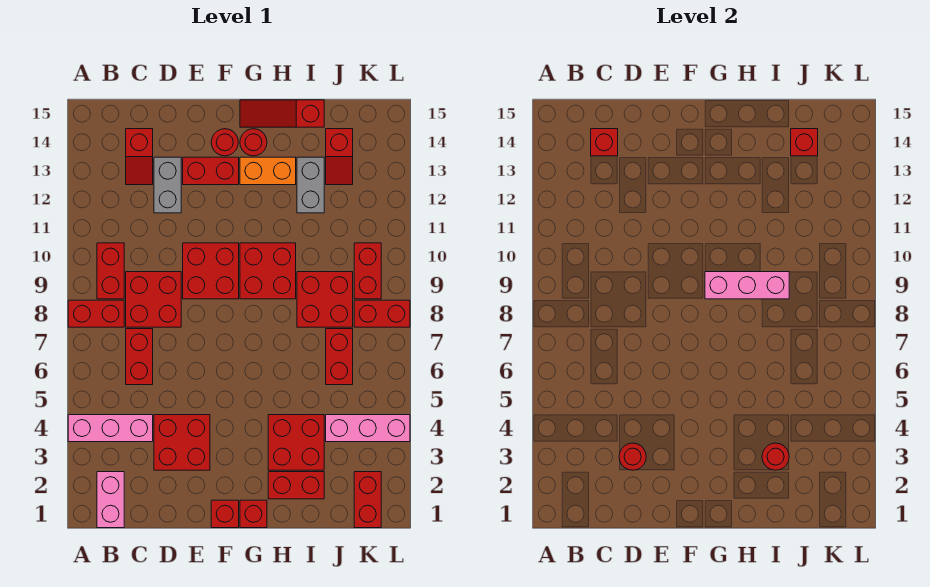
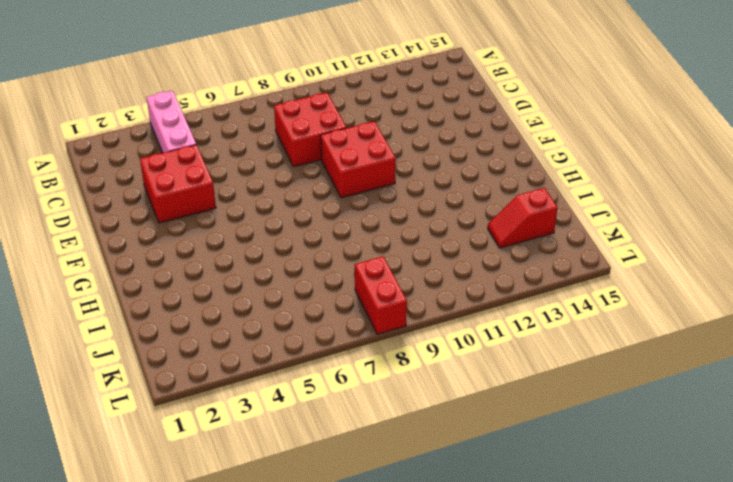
none -> red 1x2 brick [68,300,124,327]
none -> pink 1x2 brick [97,472,124,528]
none -> red 1x2 brick [97,243,124,299]
none -> red 1x2 brick [126,329,153,385]

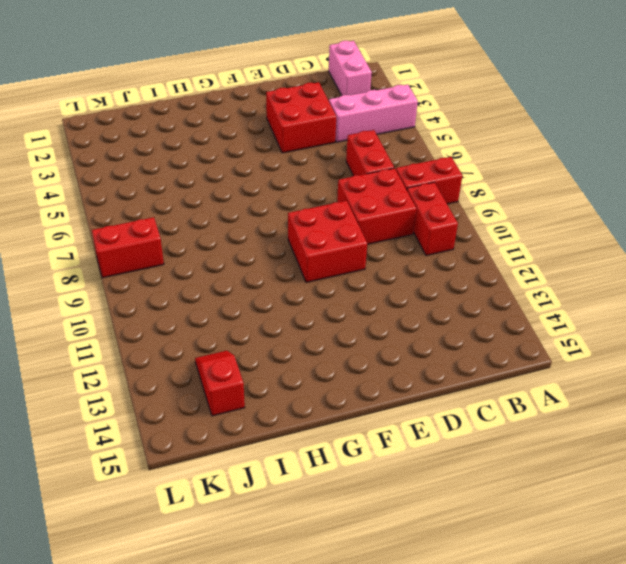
none -> red 1x2 slope [126,129,153,185]
none -> grey 1x2 brick [154,157,181,213]
none -> red 1x2 brick [183,157,239,185]
none -> red 1x1 brick [211,500,239,528]

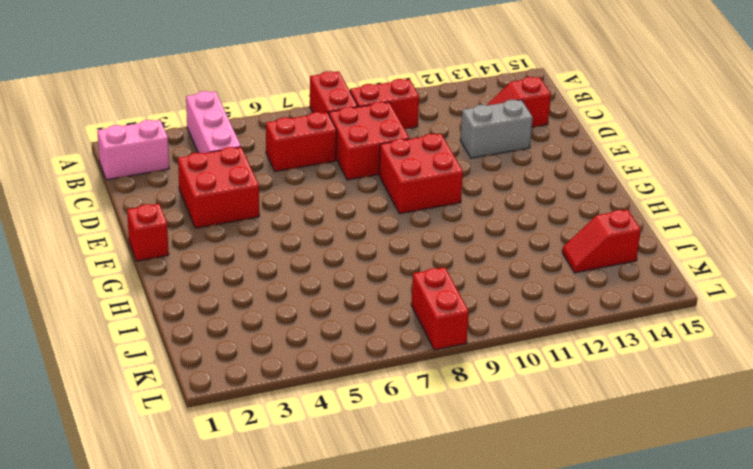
none -> red 1x2 brick [183,157,239,185]
none -> red 1x1 round brick [211,129,238,156]
none -> red 1x1 brick [240,500,267,528]
none -> red 2x2 brick [240,243,296,299]

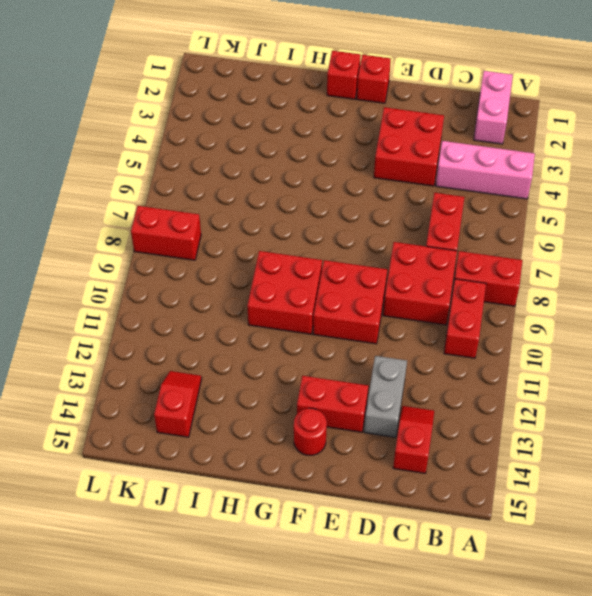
none -> orange 1x2 brick [240,157,296,185]
none -> red 1x1 round brick [240,129,267,156]
none -> red 1x3 slope [240,100,324,127]
none -> red 1x2 brick [268,472,324,499]

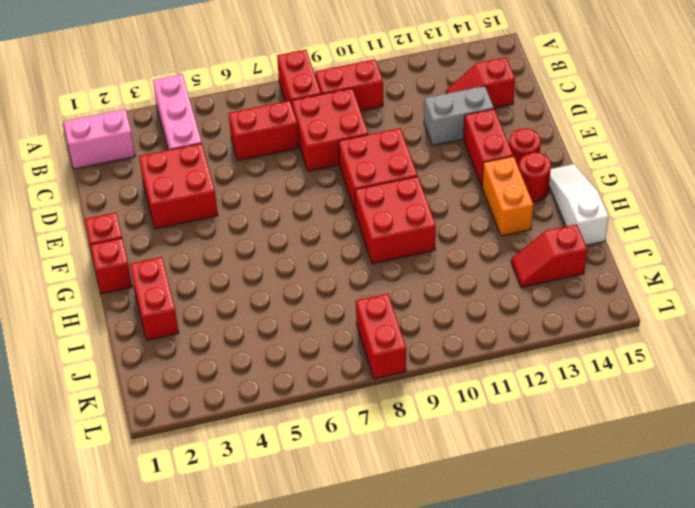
white 1x3 slope [549,164,609,245] -> red 1x3 slope [240,100,324,127]
none -> red 2x2 brick [268,415,324,470]
none -> red 2x2 brick [297,272,353,327]
none -> grey 1x2 brick [297,157,324,213]
none -> pink 1x3 brick [326,415,410,442]

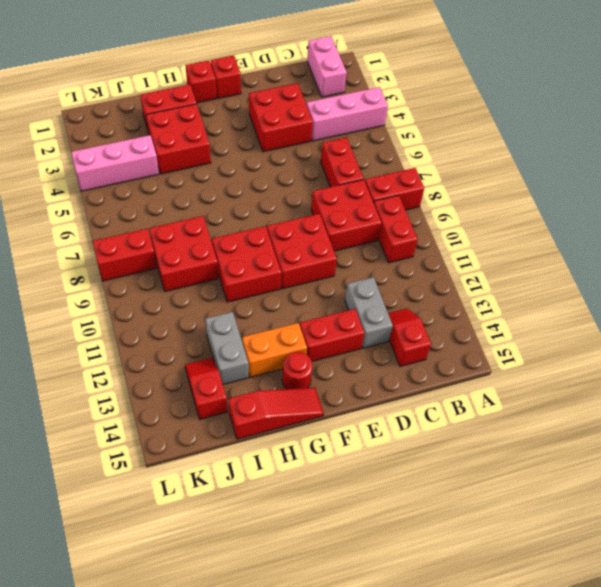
none -> red 1x1 round brick [211,129,238,156]
none -> red 1x2 brick [326,329,353,385]
none -> red 1x2 brick [354,472,381,528]
none -> red 1x2 brick [354,243,381,299]

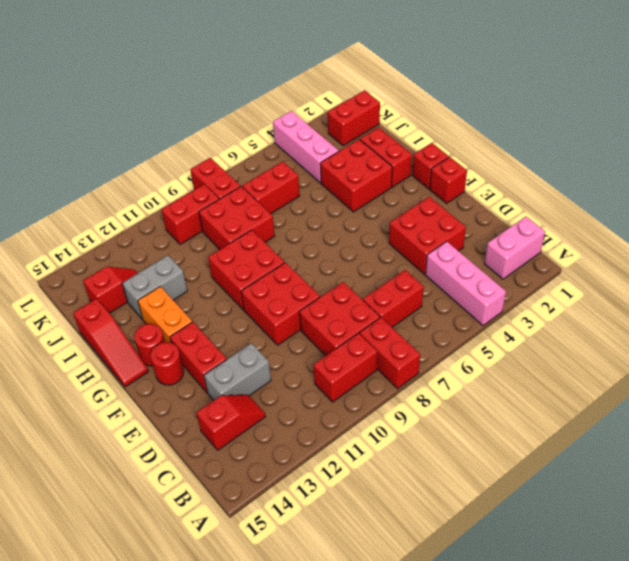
none -> red 1x1 brick [591,129,618,156]
none -> red 1x1 round brick [619,443,646,470]
none -> pink 1x3 brick [705,272,789,299]
none -> red 1x1 round brick [762,443,789,470]

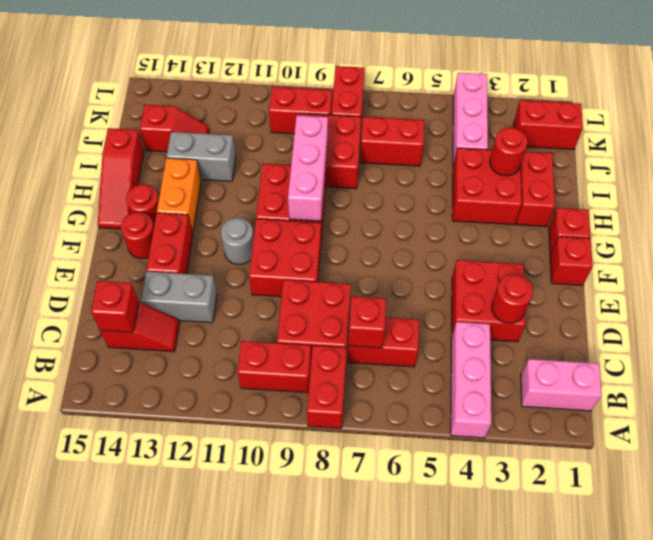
red 1x1 brick [348,296,386,348] -> red 1x1 brick moved to [791,129,818,156]
grey 1x1 round brick [221,218,254,265] -> none

